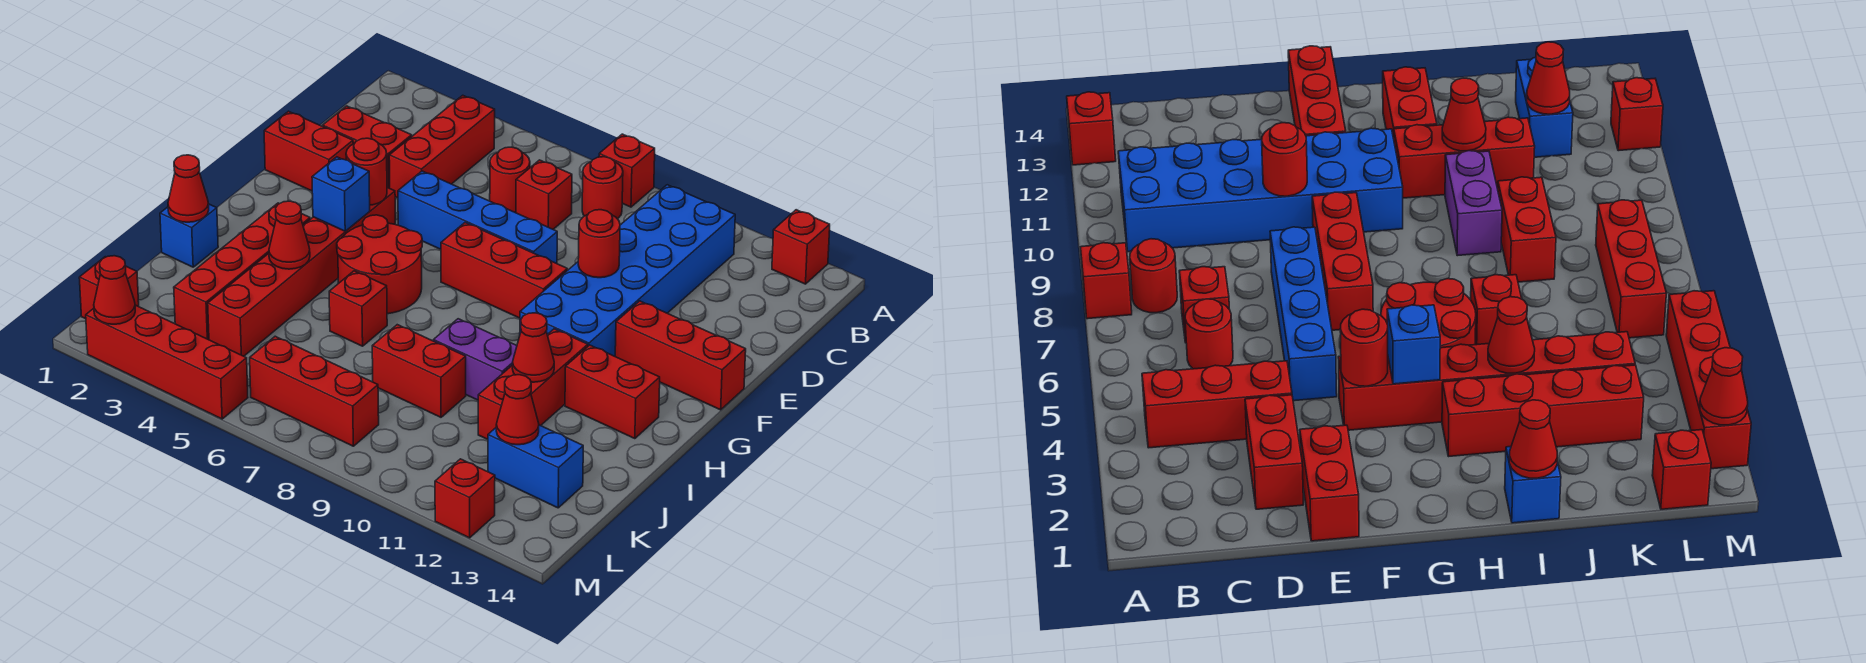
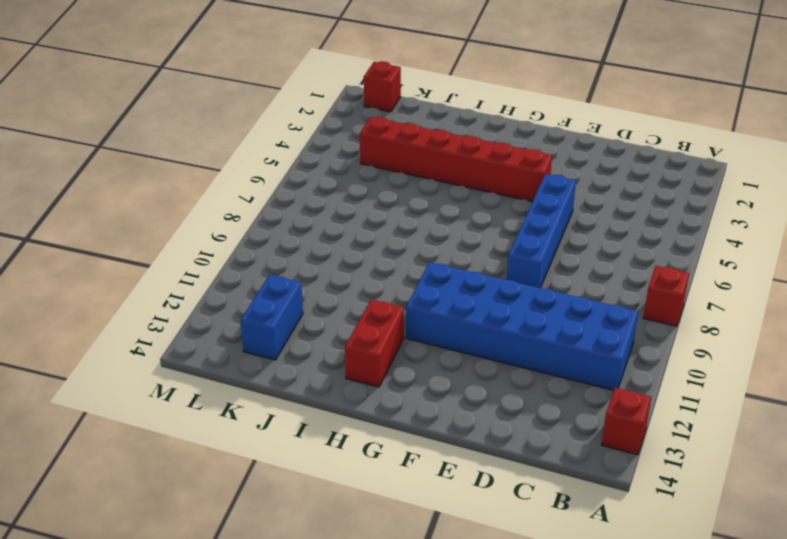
none -> red 1x3 brick [389,95,495,198]
none -> red 1x1 round brick [582,157,623,219]
none -> red 1x1 round brick [490,147,530,213]
none -> red 1x1 brick [516,160,572,229]

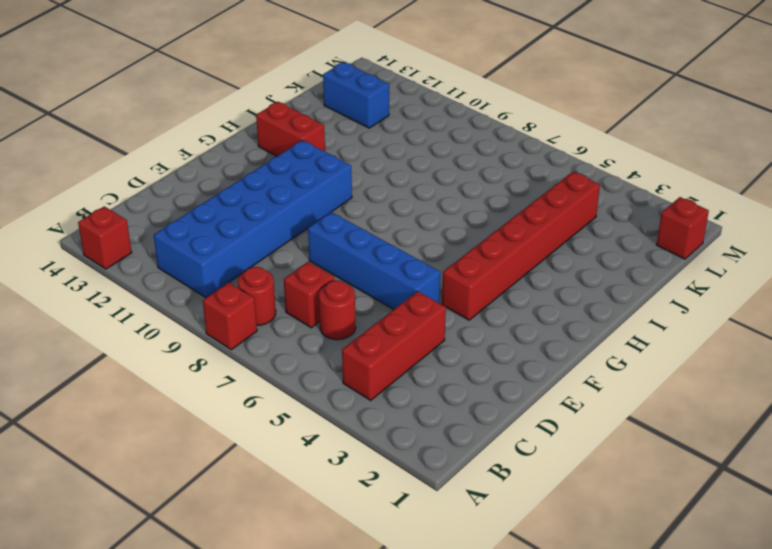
none -> red 1x2 brick [323,106,412,188]
none -> red 1x2 brick [264,111,353,191]
none -> red 1x3 brick [441,223,567,318]
none -> red 1x3 brick [615,301,746,410]

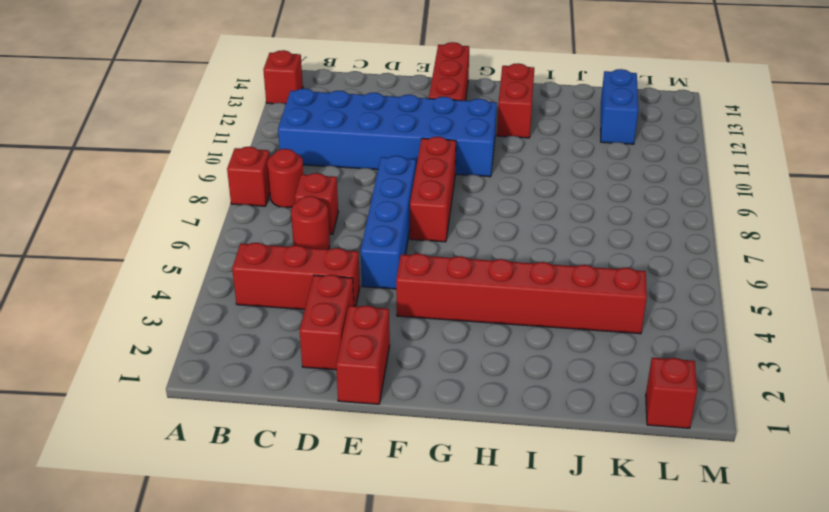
none -> red 2x2 round brick [337,215,422,314]
none -> red 1x4 brick [174,203,310,340]
none -> red 1x3 brick [478,329,588,439]
none -> blue 1x1 brick [160,204,218,267]

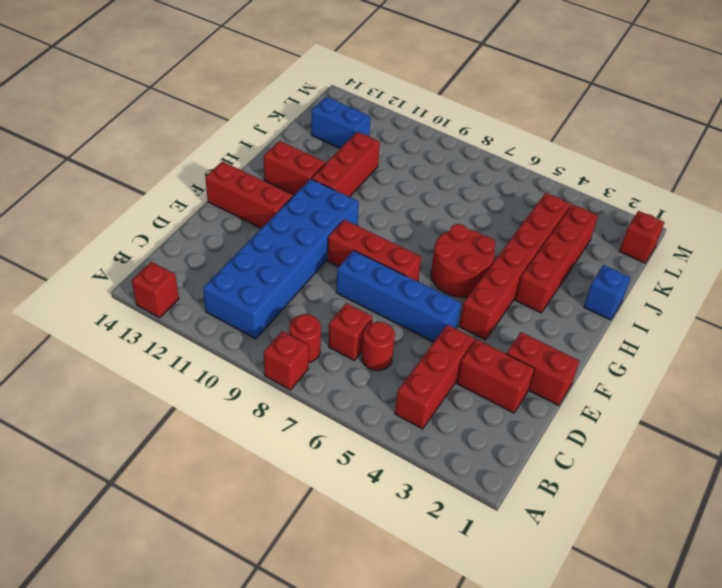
none -> red 1x1 brick [329,271,387,346]
none -> purple 1x2 brick [433,319,517,400]
none -> red 1x2 brick [372,325,466,417]
none -> red 1x3 brick [250,336,379,446]

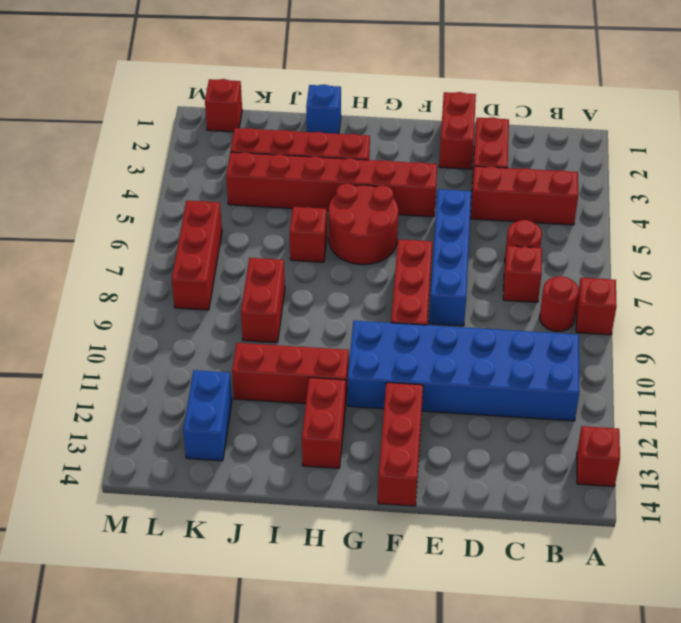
none -> purple 1x2 brick [433,319,517,400]
none -> red 1x4 brick [86,305,248,419]
none -> red 1x1 brick [435,459,495,538]
none -> red 1x1 round brick [578,210,620,278]

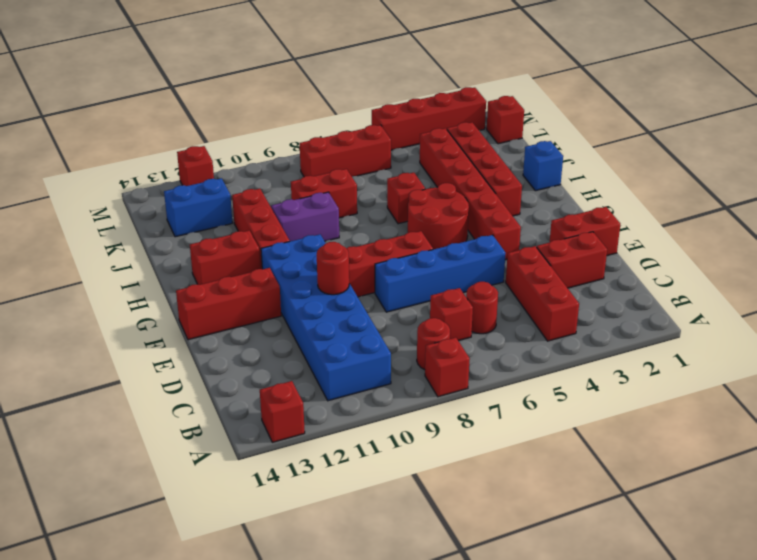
none -> red 1x1 round brick [346,138,387,205]
none -> blue 1x1 brick [312,157,370,231]
none -> red 1x1 cone [168,155,209,222]
none -> red 1x1 cone [269,201,310,269]

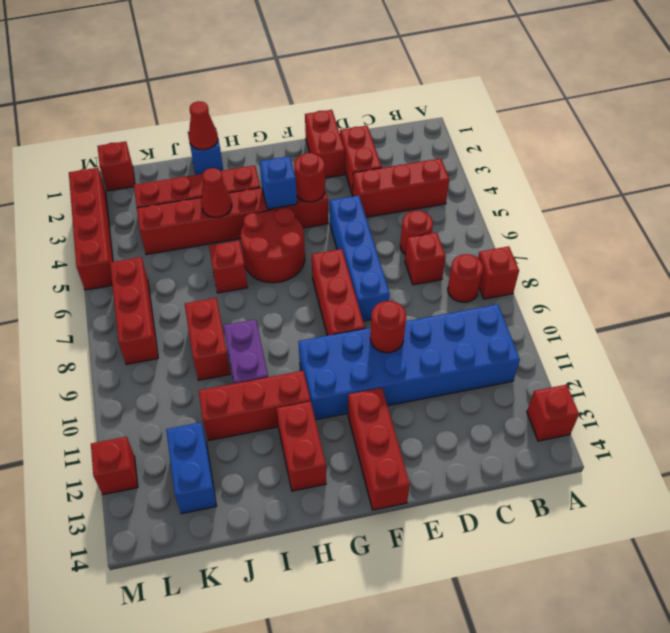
none -> red 1x1 cone [512,313,554,382]
none -> red 1x1 cone [496,375,539,445]
none -> red 1x1 cone [94,256,135,324]

